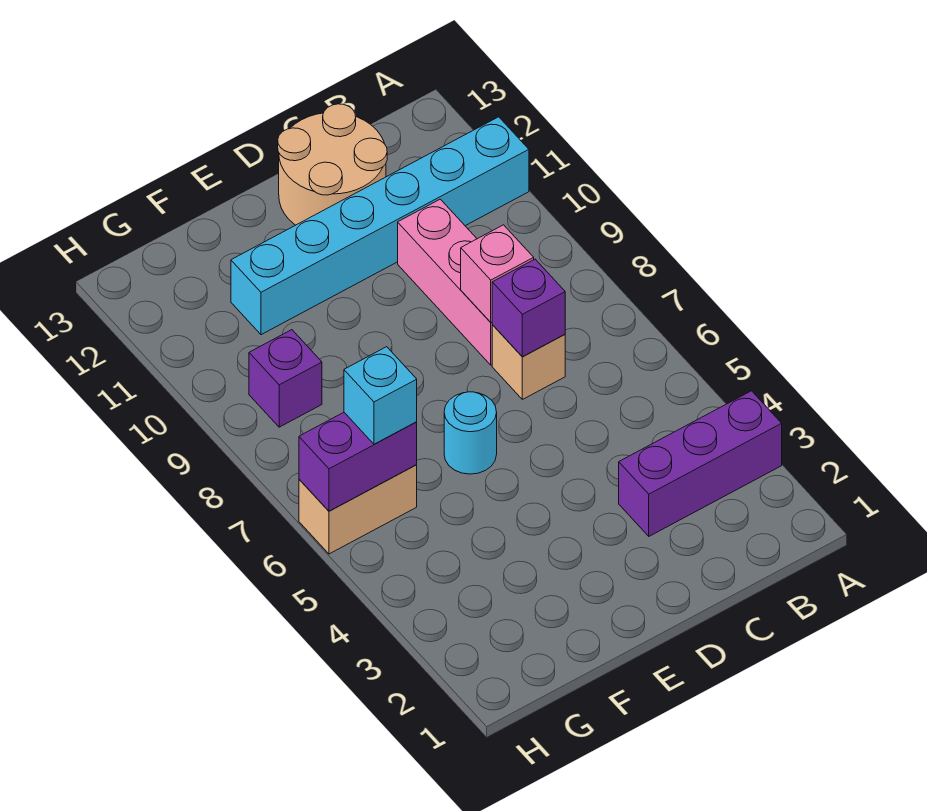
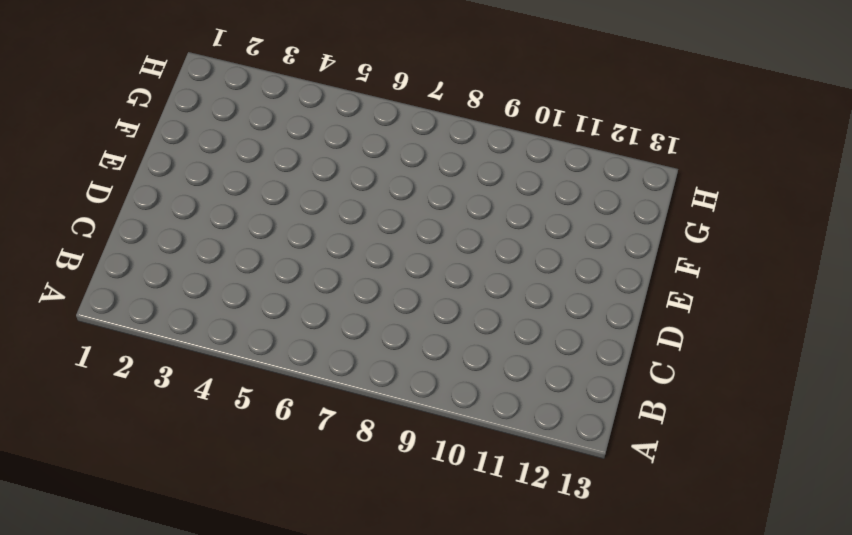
none -> purple 1x3 brick [619,391,782,536]
none -> cyan 1x6 brick [231,117,529,335]
none -> tan 1x1 brick [492,325,565,399]

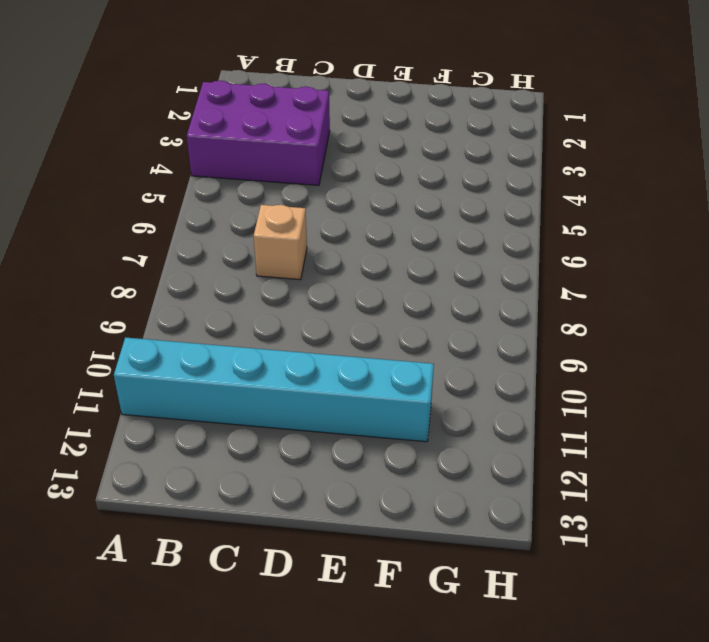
purple 2x3 brick [187,81,330,186] -> purple 1x3 brick [619,391,782,536]
none -> pink 1x3 brick [398,199,493,365]
none -> tan 2x2 round brick [278,104,387,225]
none -> cyan 1x1 round brick [444,392,497,474]

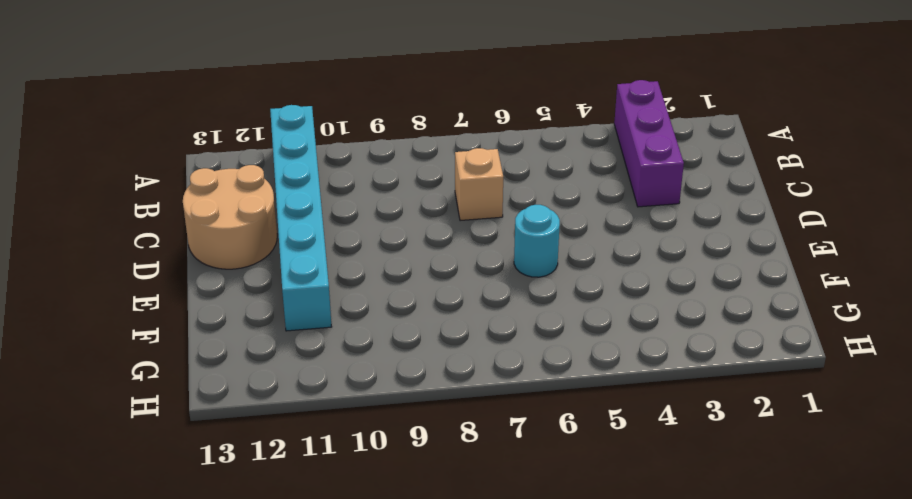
none -> pink 1x3 brick [398,199,493,365]
none -> tan 1x2 brick [299,465,417,554]
none -> purple 1x1 brick [249,330,322,427]

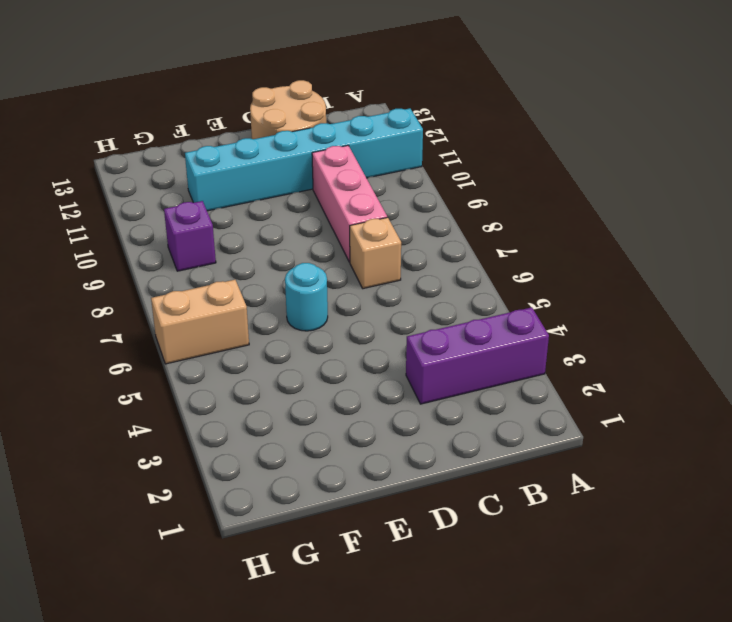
none -> purple 1x1 brick [492,259,565,357]
none -> pink 1x1 brick [461,225,534,322]
none -> purple 1x2 brick [299,413,417,511]

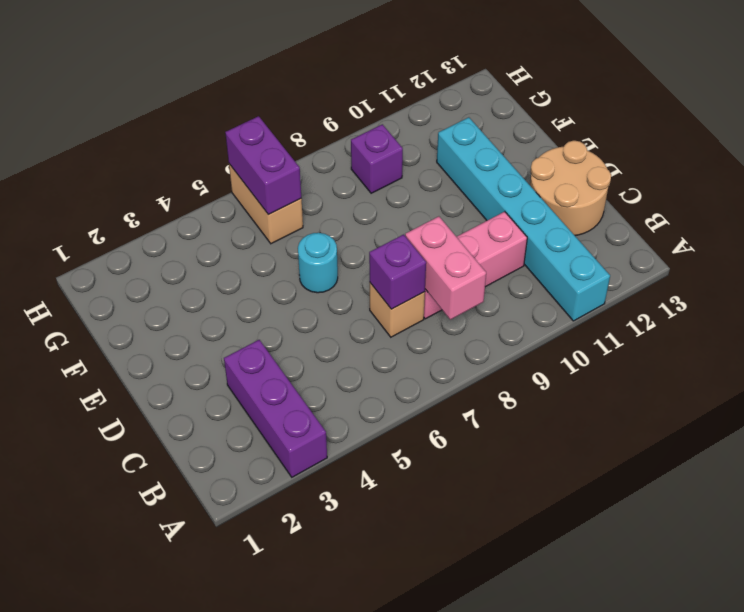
pink 1x2 brick [405,216,486,320] -> pink 1x1 brick [461,225,534,322]
none -> cyan 1x1 brick [344,347,417,444]

